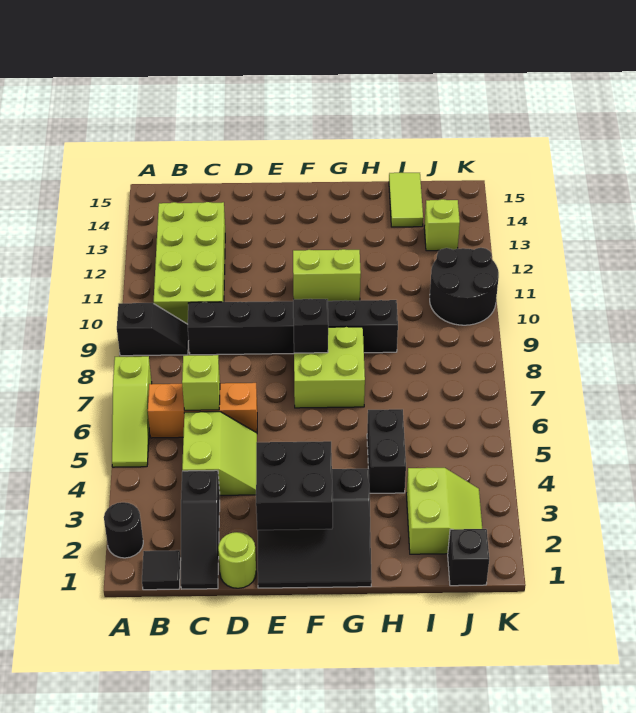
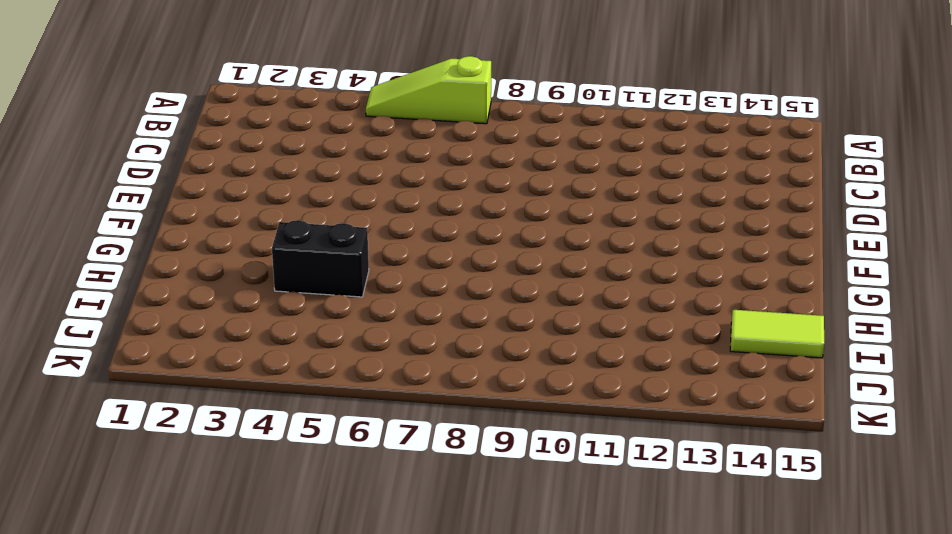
none -> black 1x1 round brick [104,502,143,558]
none -> black 1x2 slope [117,303,189,356]
none -> black 1x1 tile [142,550,181,590]

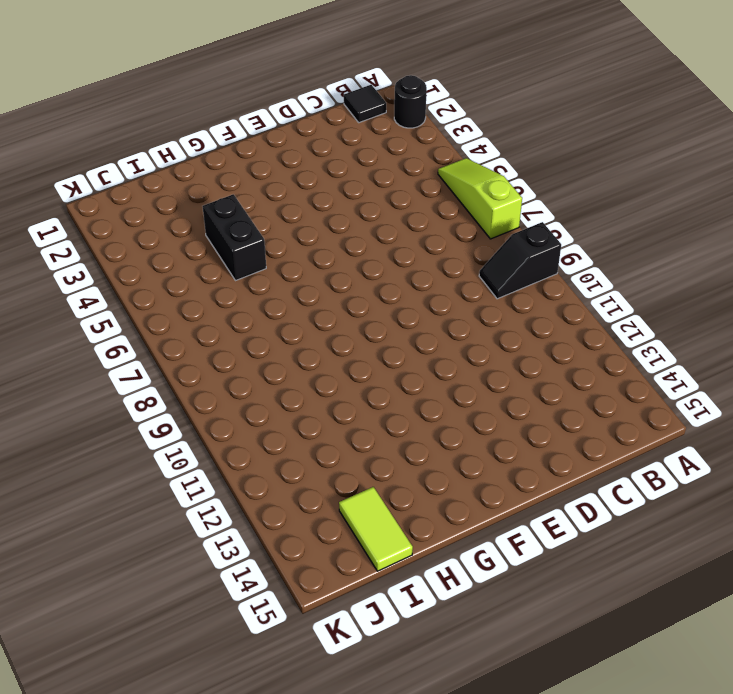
none -> orange 1x3 brick [148,383,257,438]
none -> lime 2x4 brick [154,202,225,324]
none -> black 1x3 slope [181,470,220,589]

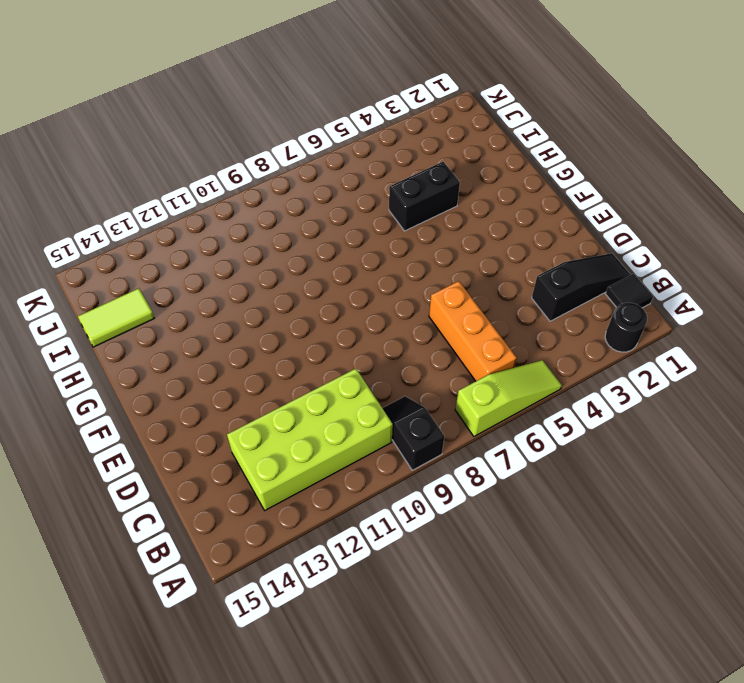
none -> lime 2x2 slope [182,412,257,495]
none -> black 1x6 brick [188,300,398,355]
none -> lime 1x1 round brick [218,532,256,588]

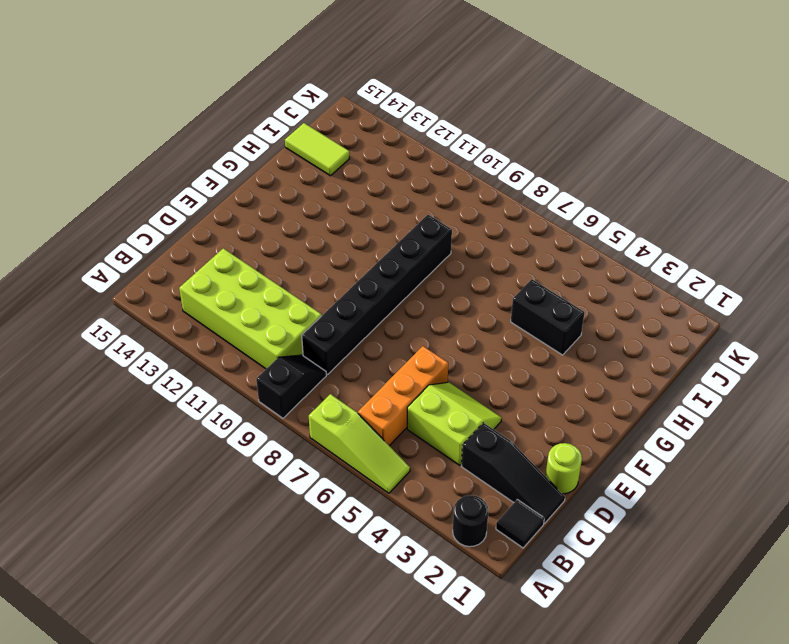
none -> black 3x3 slope [258,469,372,588]
none -> lime 2x2 brick [294,327,365,408]
none -> lime 1x2 brick [293,249,361,301]

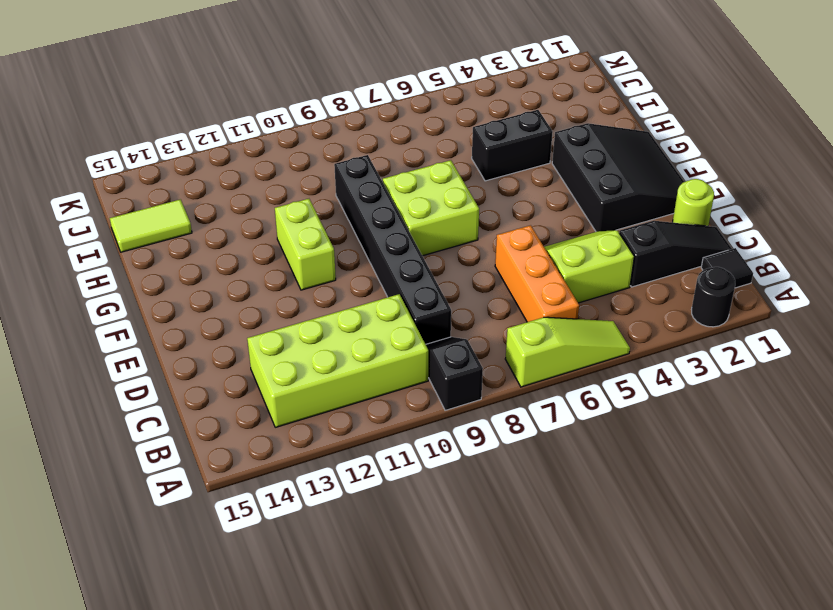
none -> lime 2x2 slope [406,468,482,554]
none -> black 1x1 brick [448,529,489,586]
none -> black 2x2 round brick [430,248,499,325]

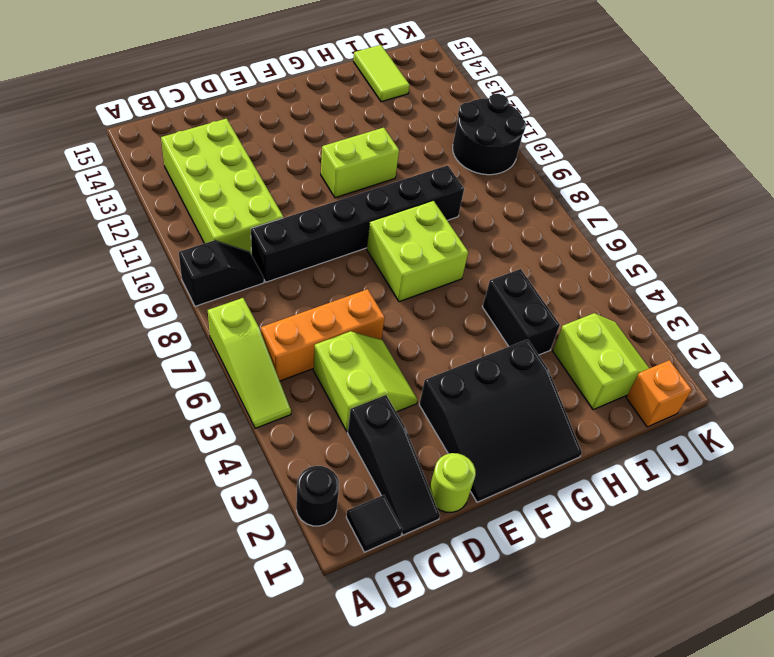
orange 1x1 brick [626,360,692,427] -> black 1x1 brick [448,529,489,586]
none -> lime 1x1 brick [424,199,460,251]
none -> lime 1x1 brick [182,355,220,410]
none -> black 2x2 brick [256,441,333,530]

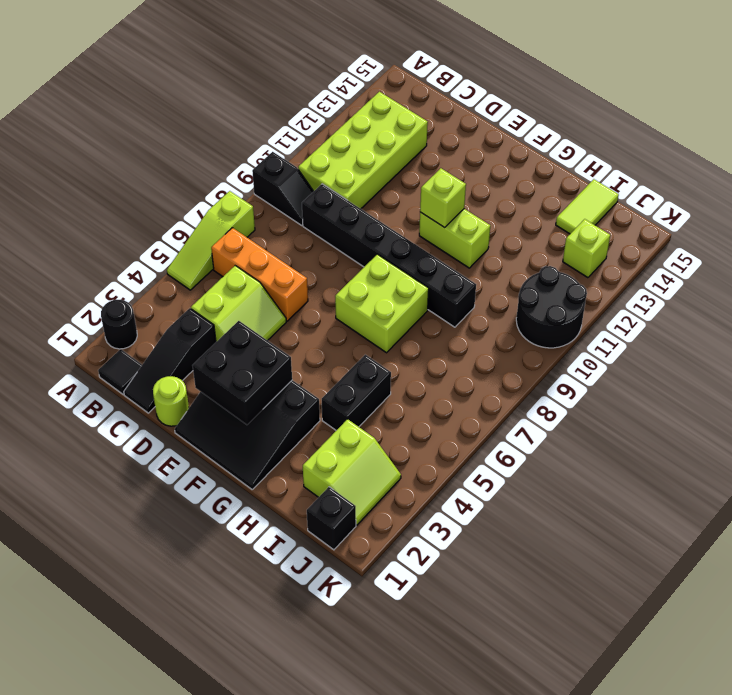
lime 1x1 brick [420,168,466,228] -> lime 1x1 brick moved to [182,355,220,410]
none -> black 1x1 brick [293,299,328,353]

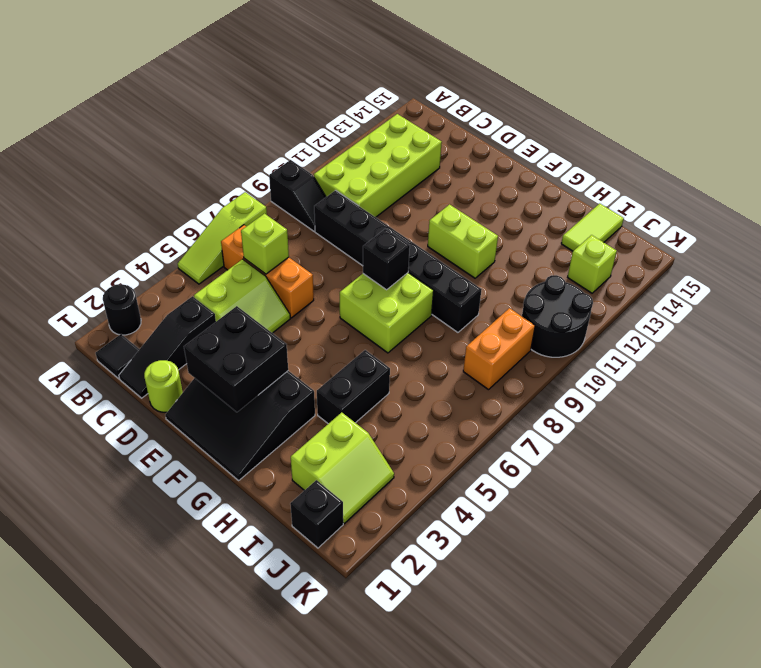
orange 1x2 brick [463,308,535,390] -> none

